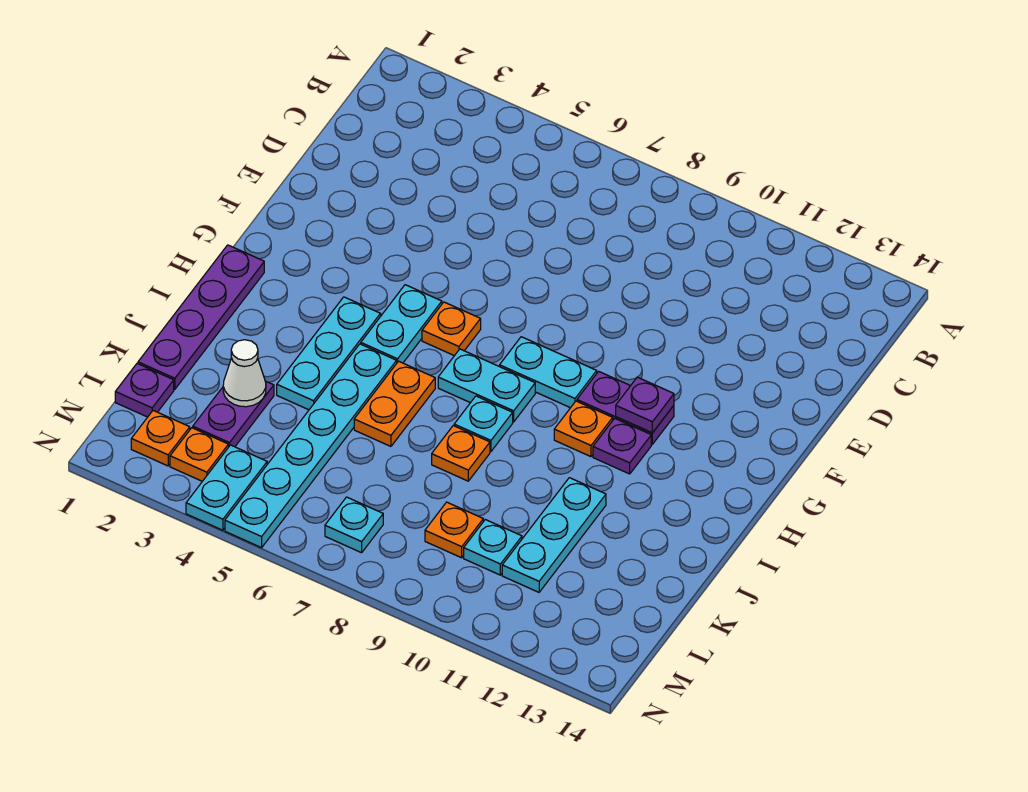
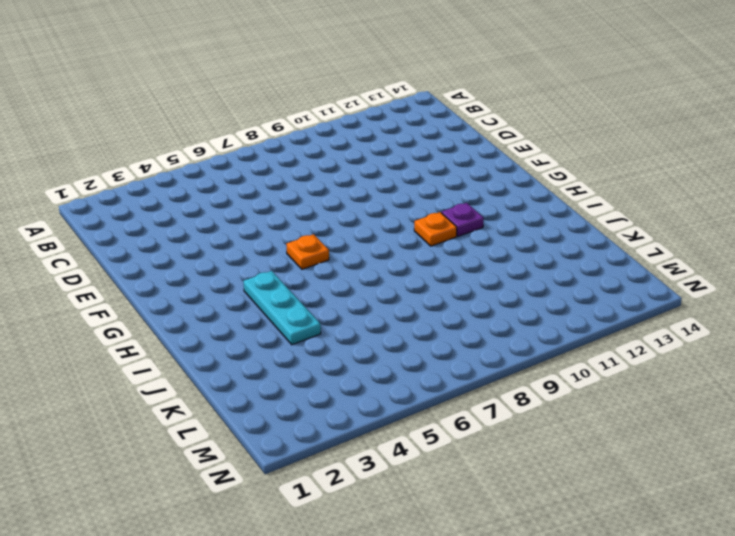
none -> cyan 1x2 plate [361,285,442,363]
none -> cyan 1x2 plate [500,337,597,408]
none -> purple 1x2 plate [577,371,674,444]

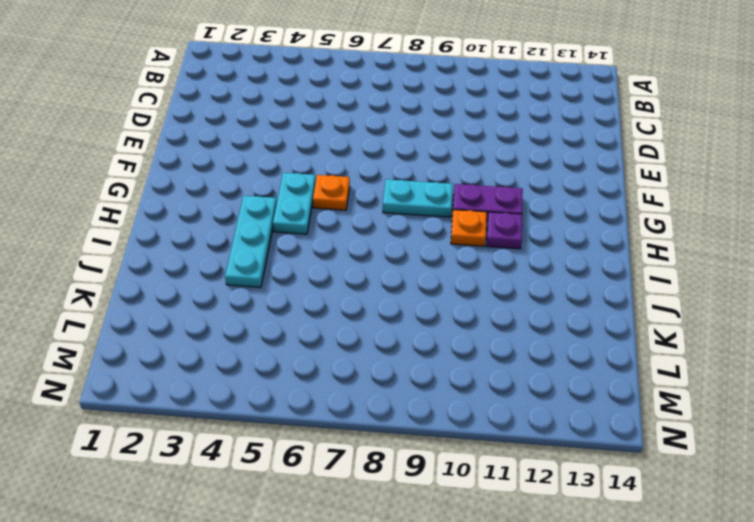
none -> purple 1x4 plate [138,245,264,389]
none -> cyan 1x2 plate [438,349,535,422]
none -> cyan 1x6 plate [225,344,397,548]

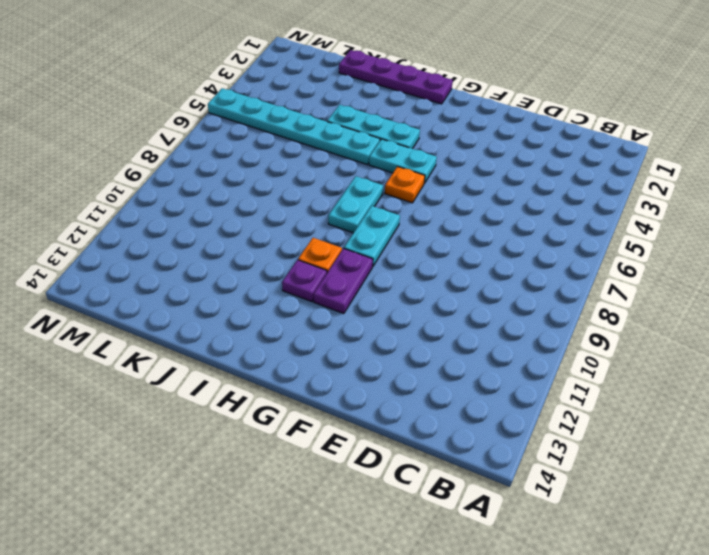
none -> orange 1x2 plate [354,361,435,446]
none -> cyan 1x1 plate [454,396,513,451]
none -> orange 1x1 plate [432,426,490,481]

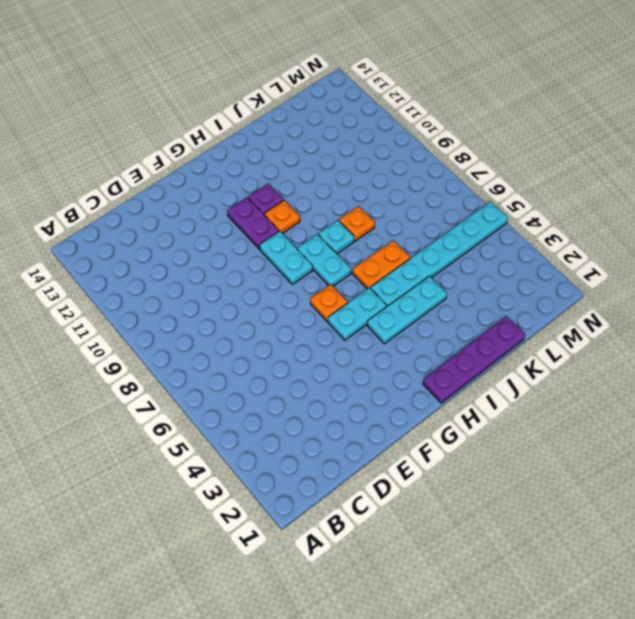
none -> cyan 1x3 plate [502,478,606,592]
none -> purple 1x2 plate [193,381,274,447]
none -> purple 1x1 plate [115,364,174,417]

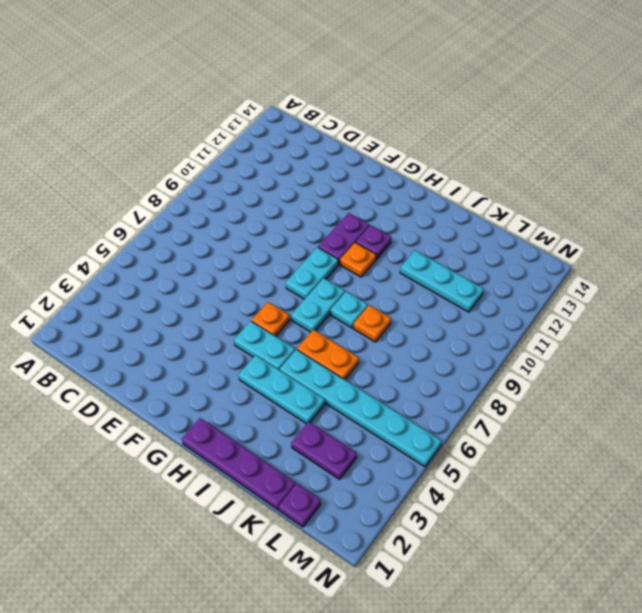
none -> orange 1x1 plate [425,502,483,558]
none -> cyan 1x1 plate [464,520,522,575]
none -> orange 1x1 plate [131,410,190,466]

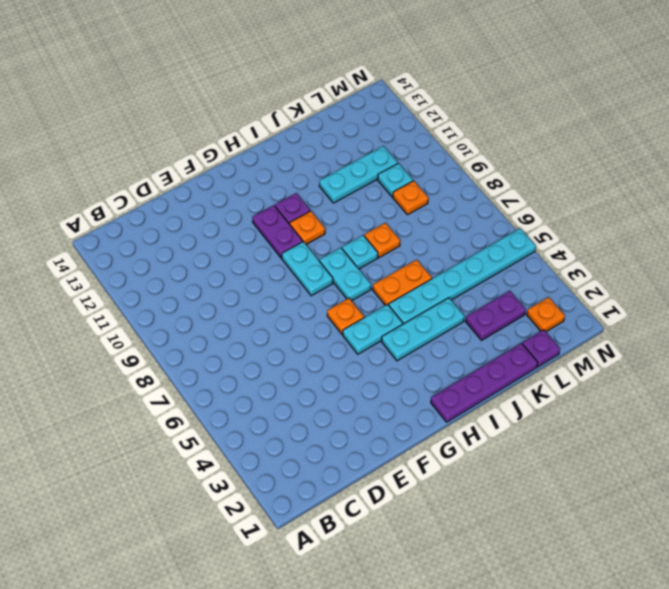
none -> orange 1x1 plate [170,428,229,481]
none -> cyan 1x2 plate [186,445,267,530]
none -> cyan 1x1 plate [325,497,383,553]

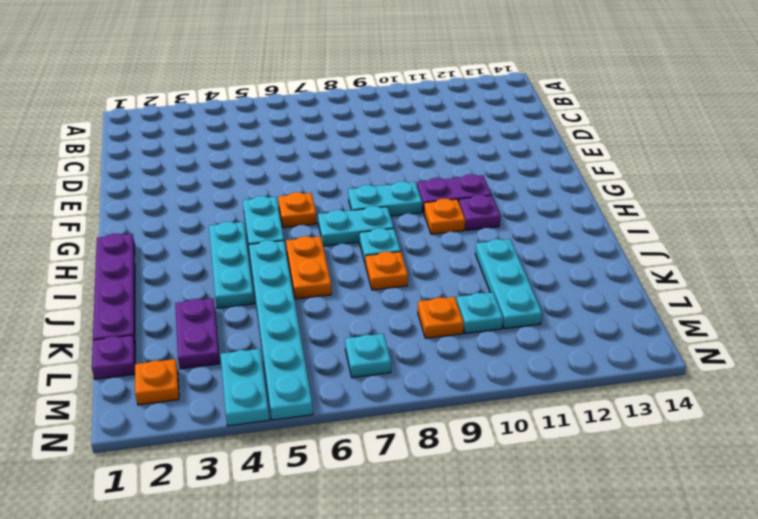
none -> orange 1x1 plate [170,428,229,481]
none -> purple 1x1 plate [616,377,674,433]
none -> white 1x1 cone [223,340,266,407]

